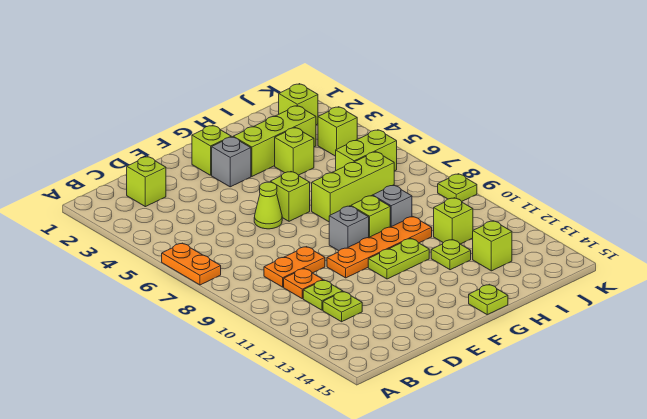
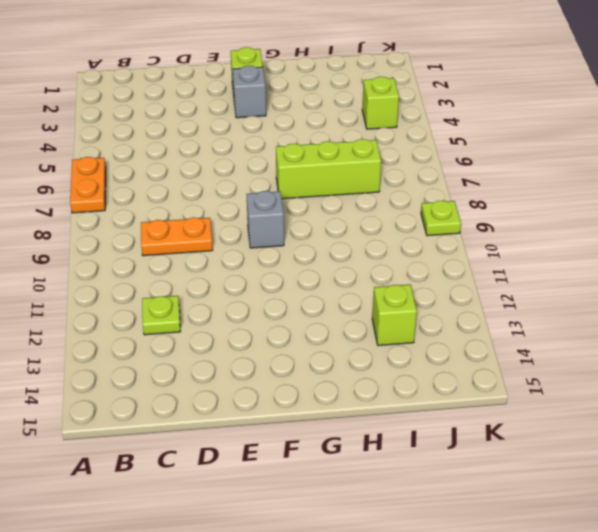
none -> lime 1x1 brick [127,157,166,207]
none -> orange 1x1 plate [284,268,323,299]
none -> lime 1x1 plate [303,280,343,310]

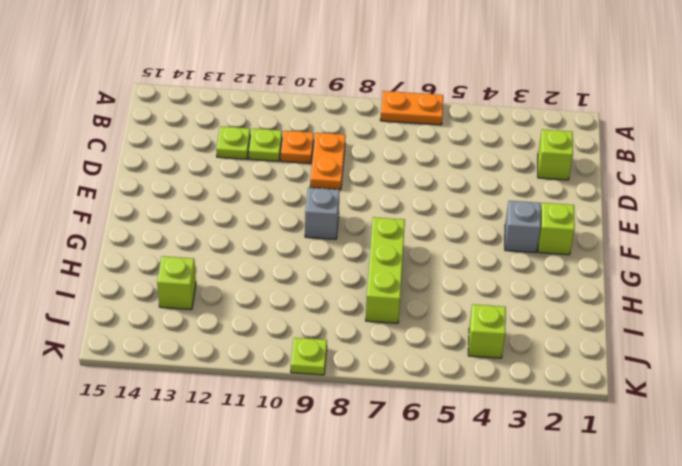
none -> lime 1x1 cone [254,182,282,229]
none -> orange 1x4 plate [327,217,432,278]
none -> lime 1x1 brick [270,172,310,221]

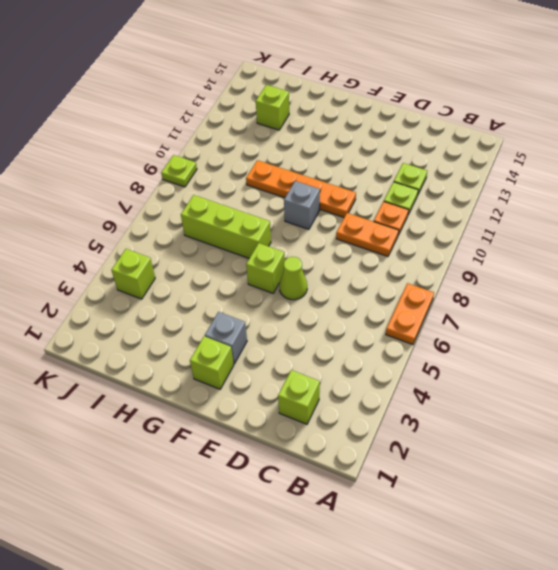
none -> lime 1x2 plate [368,238,429,279]
none -> lime 1x3 brick [233,106,316,176]
none -> lime 1x1 brick [351,196,390,237]

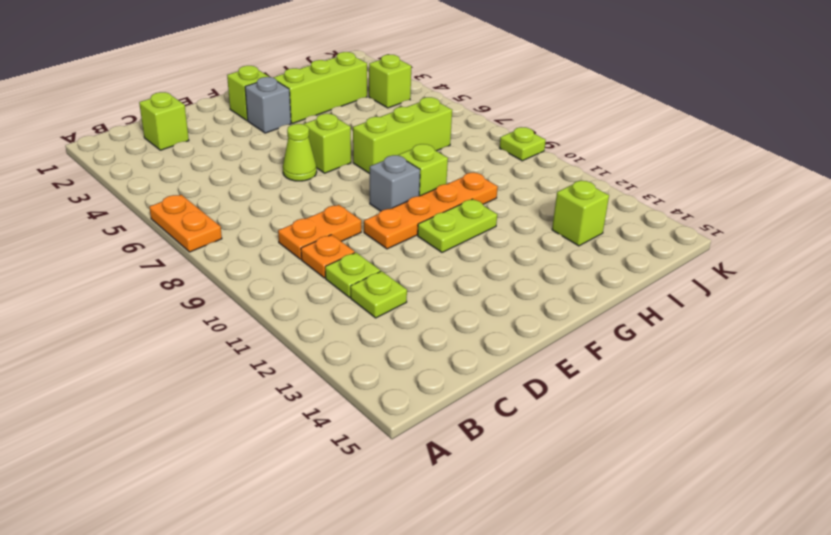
none -> lime 1x1 plate [469,284,508,315]
none -> lime 1x1 brick [275,128,314,175]
none -> grey 1x1 brick [373,185,412,227]

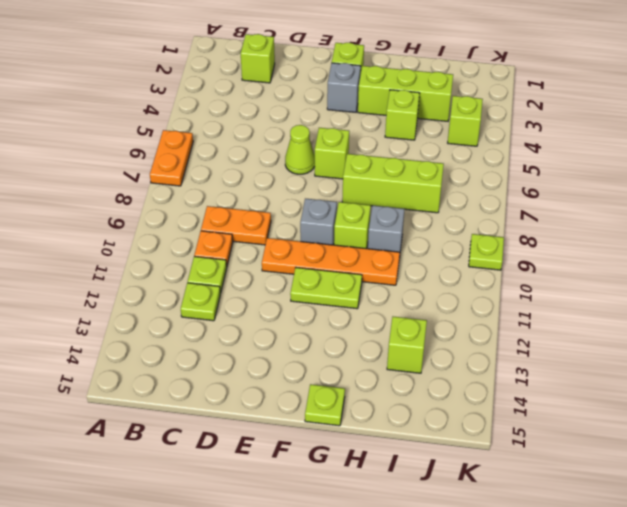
none -> lime 1x1 plate [431,240,471,270]
none -> lime 1x2 brick [336,130,397,171]
none -> lime 1x1 brick [434,198,473,244]

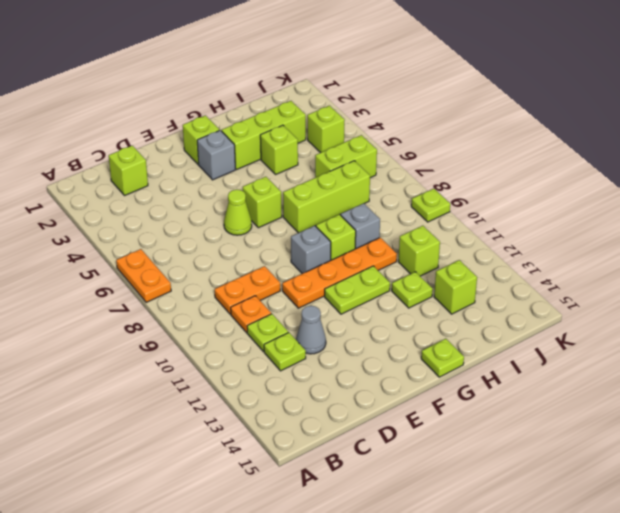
grey 1x1 cone [296,306,326,354] -> none
none -> lime 1x1 brick [279,84,318,125]

